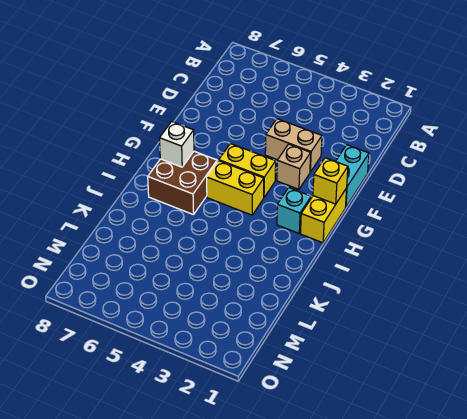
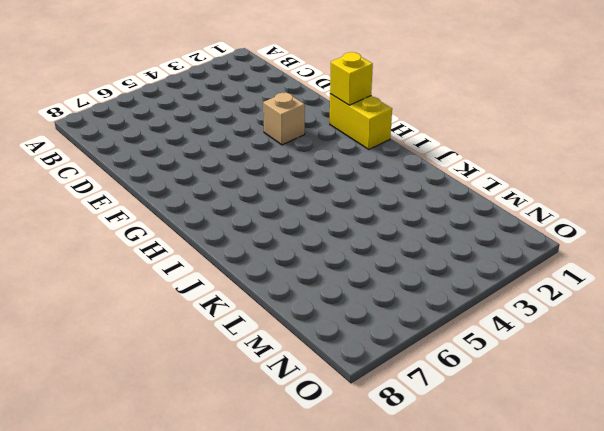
none -> cyan 1x2 brick [335,145,369,207]
none -> tan 1x2 brick [265,119,322,172]

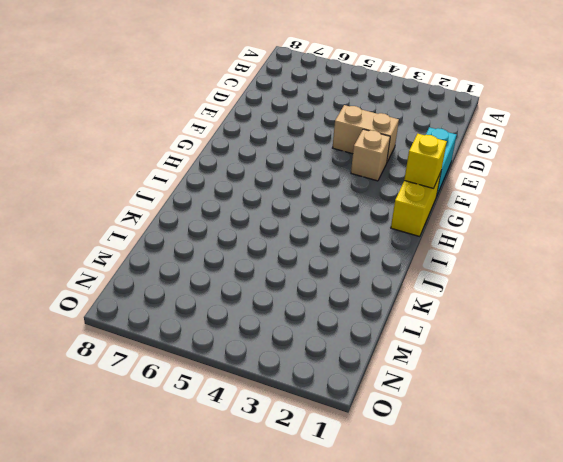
none -> yellow 1x2 brick [219,144,276,197]
none -> cyan 1x1 brick [277,188,311,233]

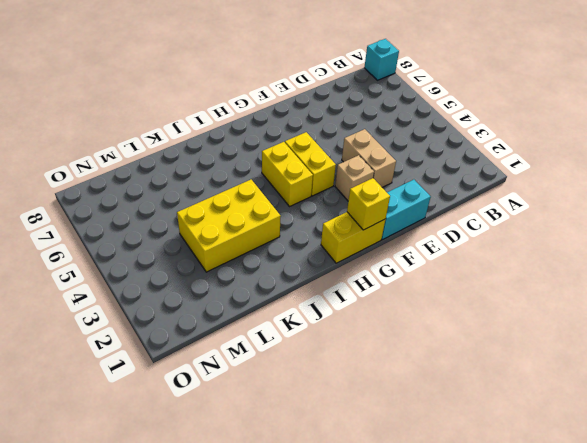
cyan 1x1 brick [364,39,399,80] -> cyan 1x1 brick moved to [277,188,311,233]
yellow 2x3 brick [177,180,281,272] -> none
none -> brown 2x2 brick [148,151,217,215]
none -> white 1x1 brick [160,122,194,167]

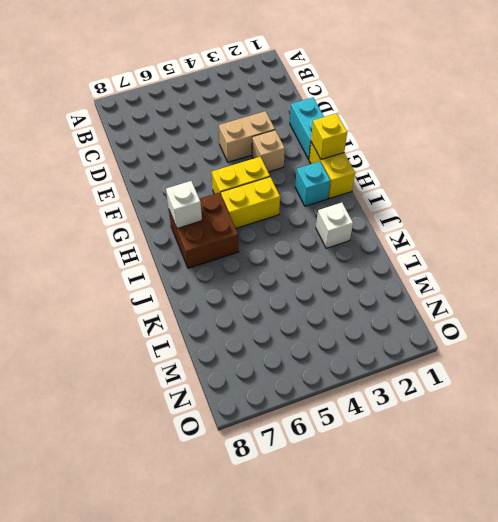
white 1x1 brick [316,203,353,248] -> none

